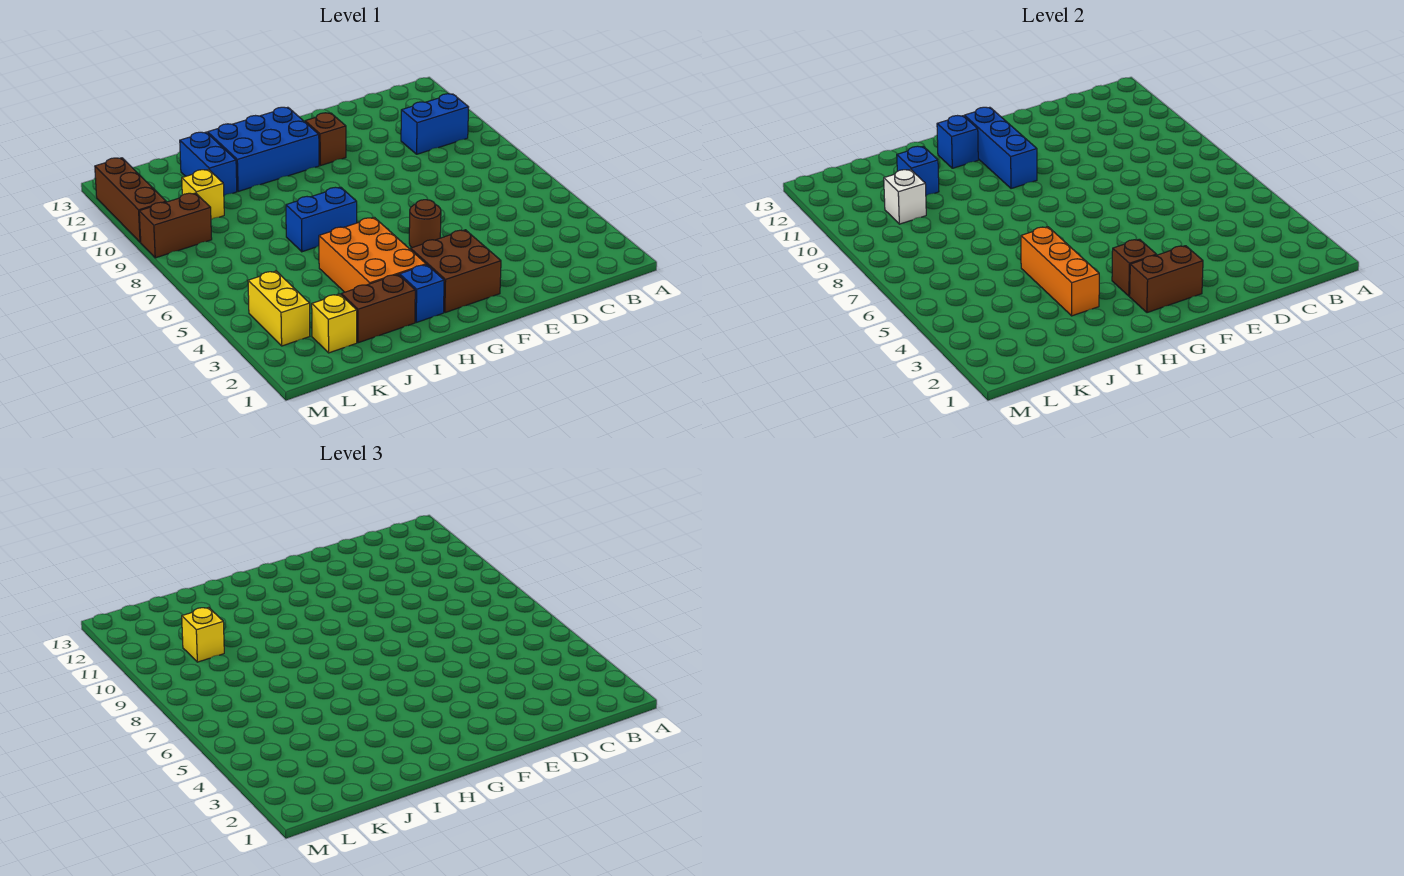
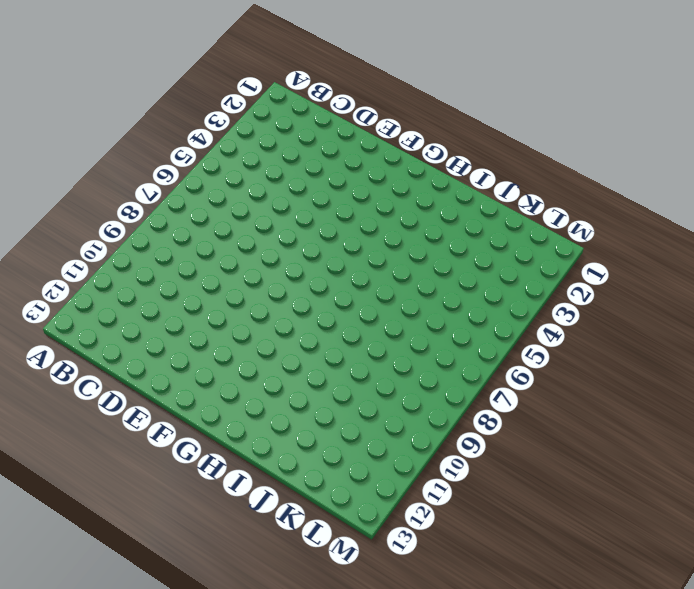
none -> blue 1x2 brick [401,94,469,154]
none -> brown 2x2 brick [411,230,501,313]
none -> brown 1x1 round brick [409,200,441,248]

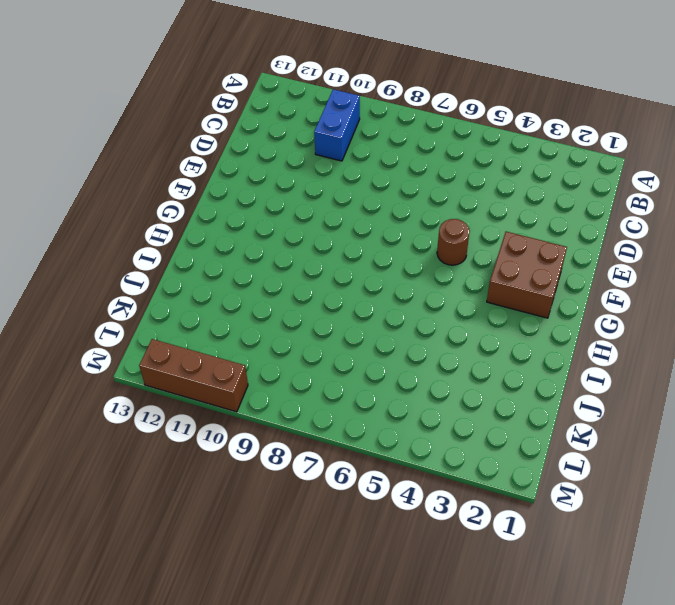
none -> brown 1x1 brick [305,113,346,166]
none -> blue 2x3 brick [208,107,319,191]
none -> blue 1x1 brick [400,265,444,322]

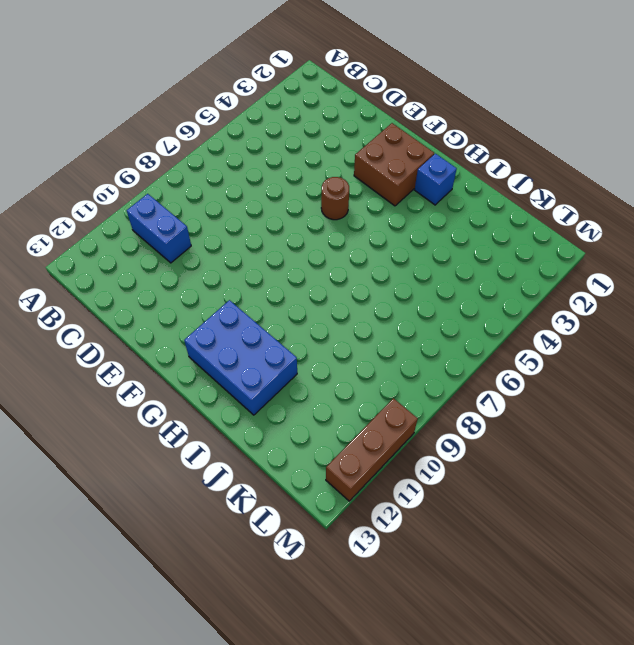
none -> brown 1x1 brick [305,113,346,166]
none -> orange 2x3 brick [319,217,426,292]
none -> blue 1x2 brick [286,187,357,252]

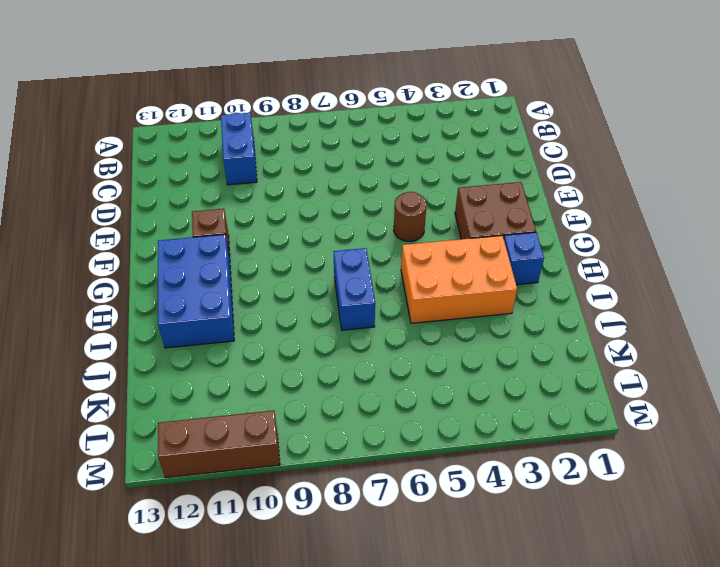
none -> brown 1x2 brick [341,275,415,343]
none -> blue 1x2 brick [180,132,237,195]
none -> yellow 1x1 brick [312,294,357,353]

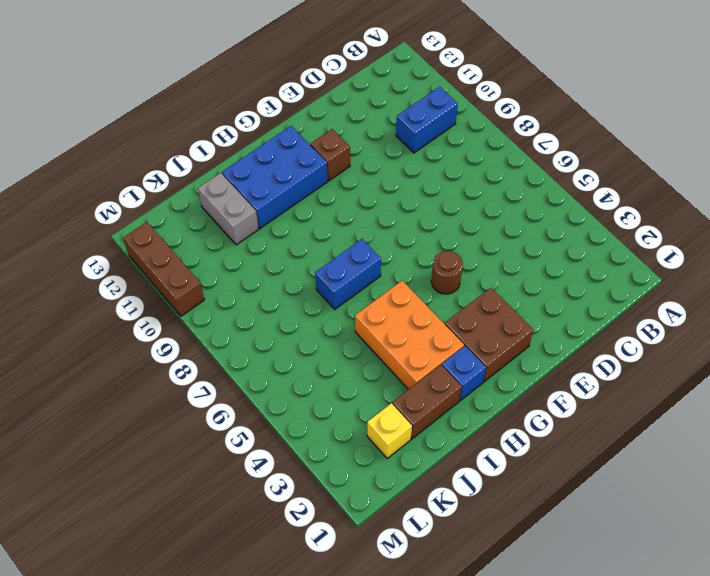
grey 1x2 brick [198,173,259,245] -> blue 1x2 brick [180,132,237,195]
none -> yellow 1x1 brick [182,169,224,219]
none -> yellow 1x2 brick [248,271,310,346]
none -> brown 1x2 brick [139,193,212,258]

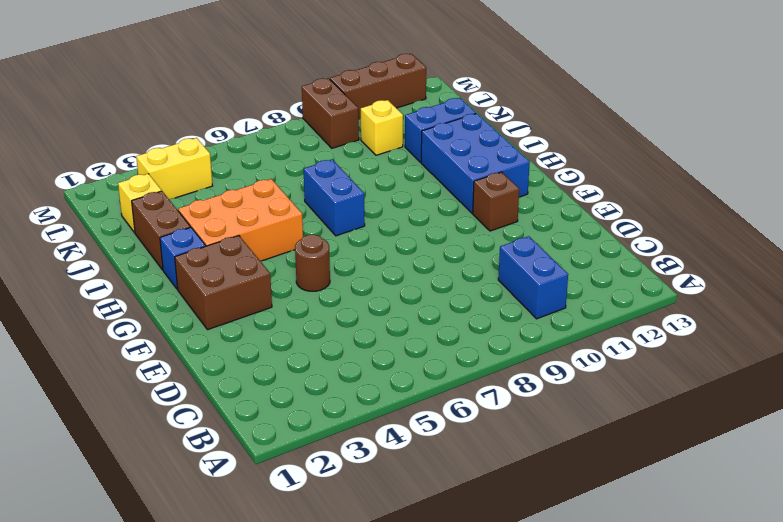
none -> brown 1x2 brick [1130,246,1203,313]
none -> brown 1x1 brick [1112,239,1157,296]
none -> blue 1x3 brick [964,107,1037,189]

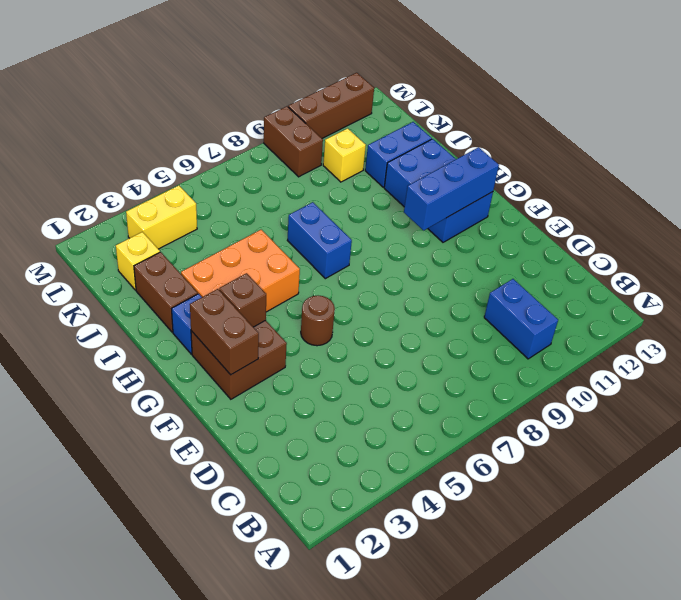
none -> brown 1x1 brick [305,113,346,166]
none -> blue 1x1 brick [937,116,978,168]
none -> orange 1x3 brick [1021,227,1099,316]

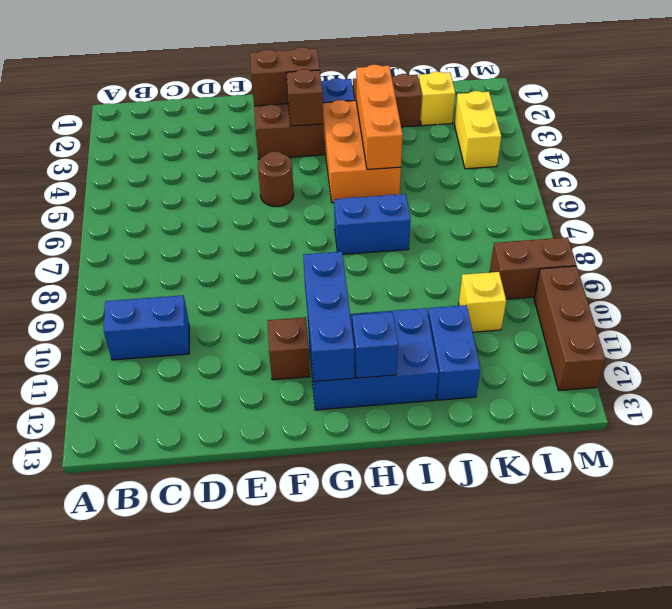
none -> blue 1x1 brick [897,146,939,195]
none -> white 1x1 brick [884,169,926,224]
none -> yellow 1x1 brick [182,607,224,662]

